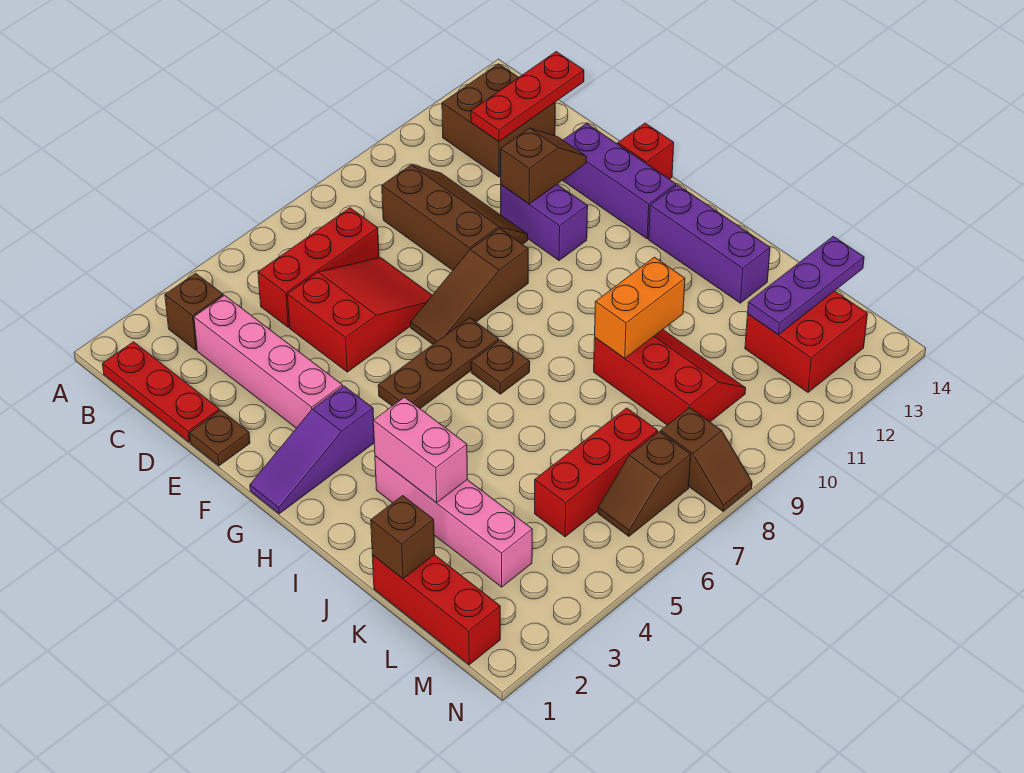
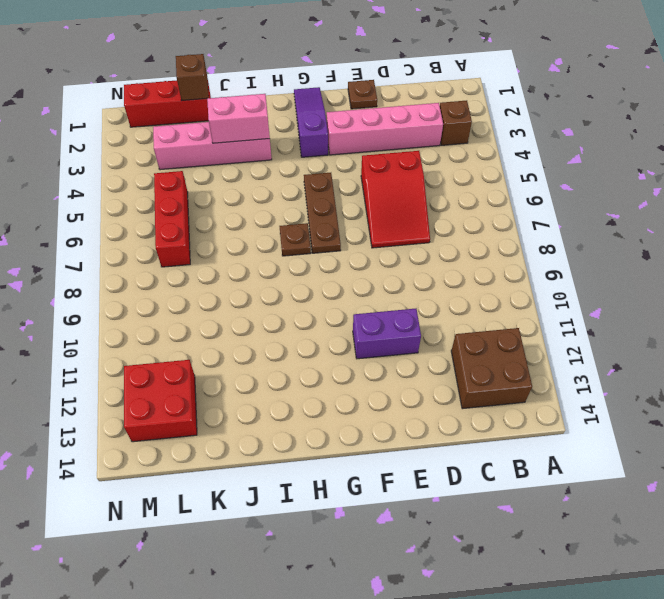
none -> red 1x3 plate [103,342,220,442]
none -> red 1x3 brick [258,208,379,327]
none -> brown 2x3 slope [382,165,528,270]

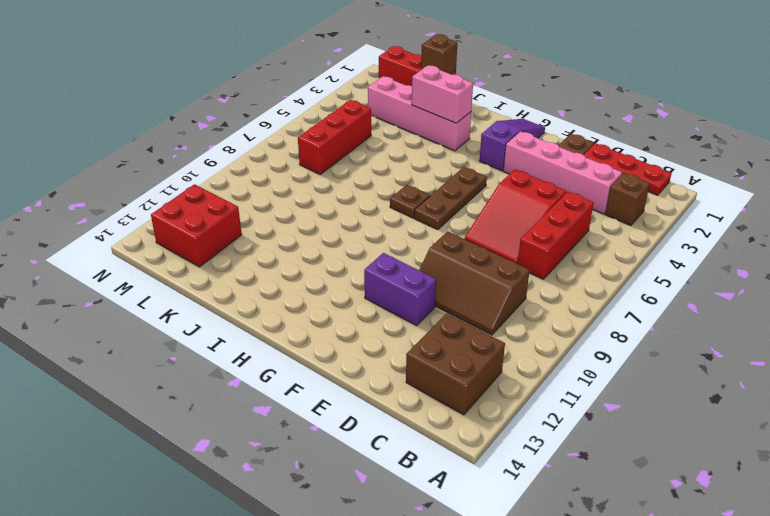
none -> purple 1x3 brick [563,123,676,239]
none -> brown 1x3 slope [411,228,528,344]
none -> red 1x1 brick [618,123,674,179]

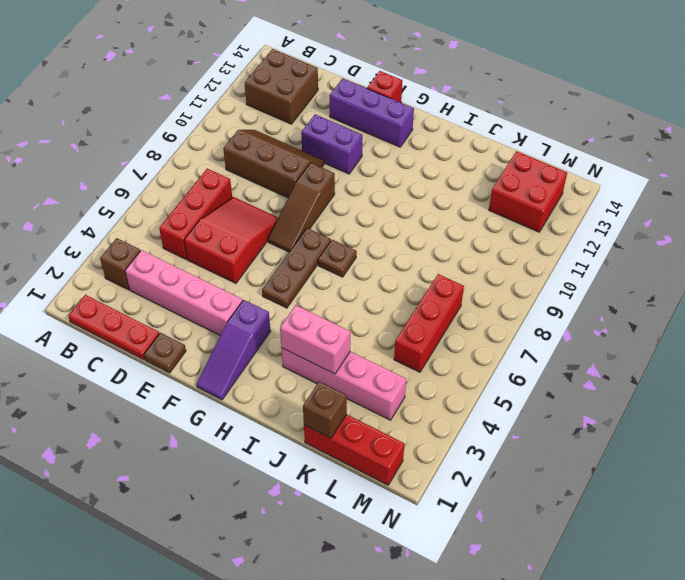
none -> purple 1x3 brick [649,185,770,303]
none -> red 2x3 slope [594,330,746,425]
none -> brown 1x2 slope [598,432,691,536]

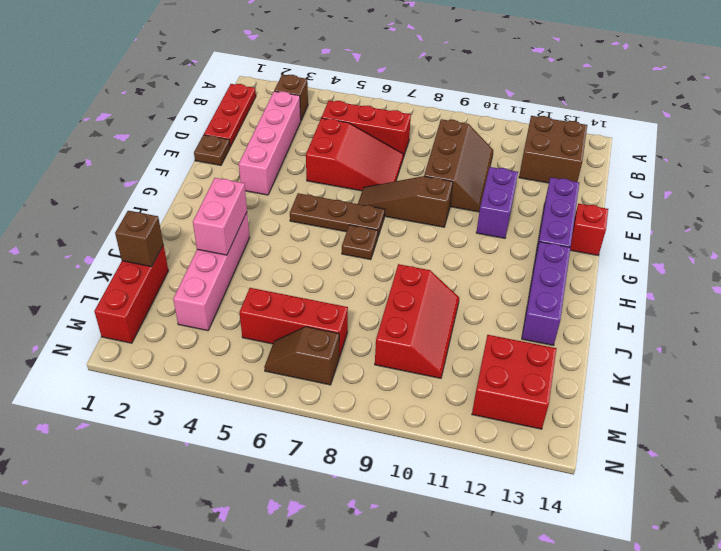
none -> purple 1x3 slope [250,386,374,514]
none -> brown 1x2 slope [661,408,752,511]
none -> red 1x3 plate [471,52,584,142]

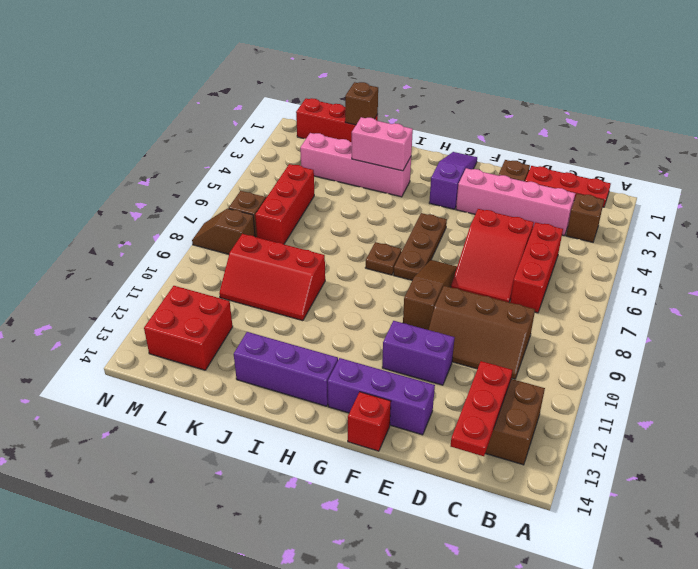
none -> brown 1x2 slope [501,128,586,204]
none -> orange 1x2 brick [595,257,685,358]
none -> purple 1x3 plate [748,236,864,335]

